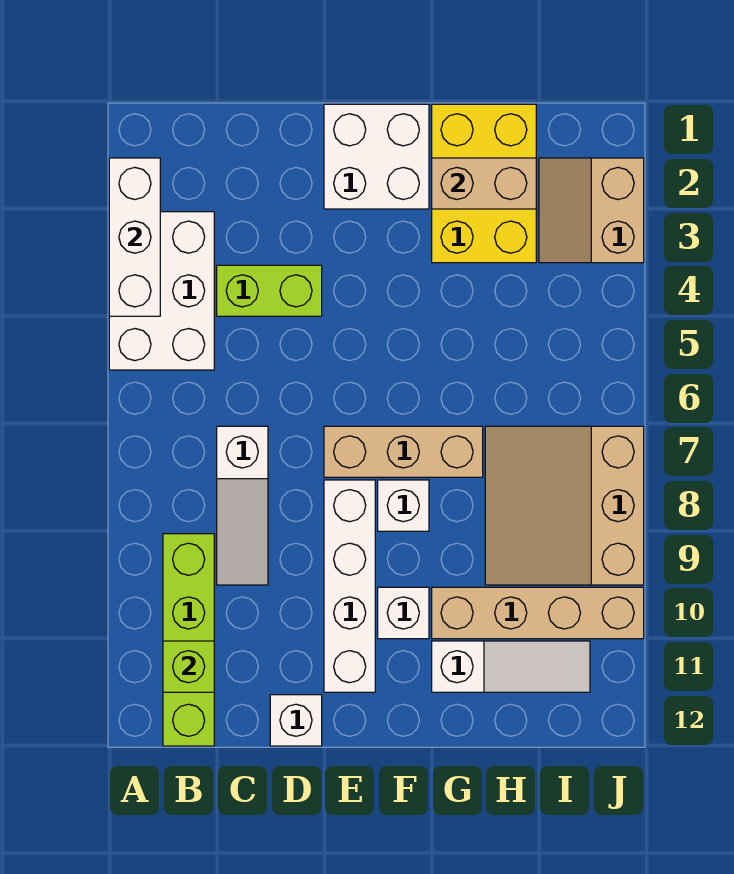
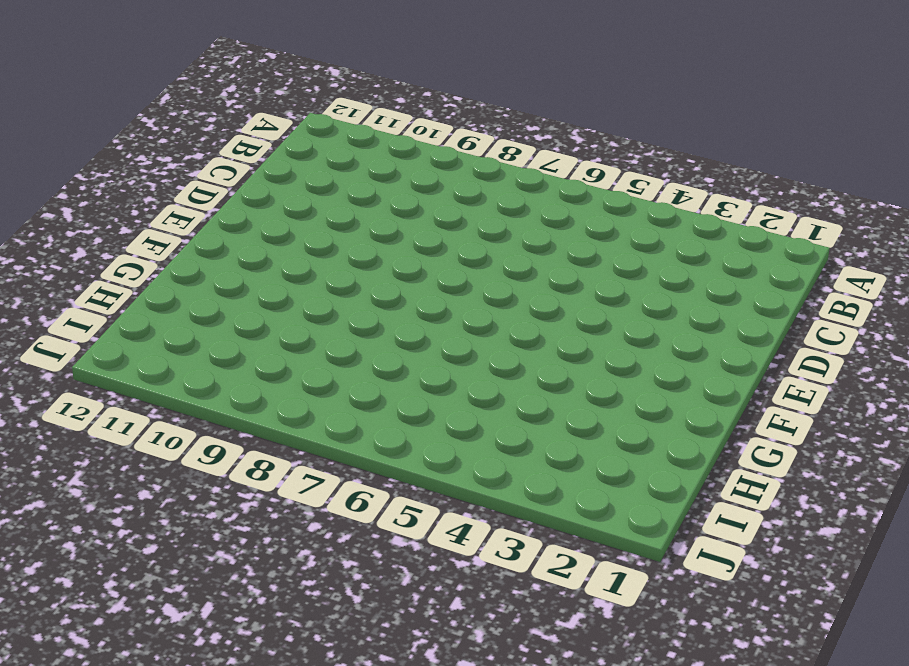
none -> white 2x3 brick [109,212,214,370]
none -> lime 1x4 brick [163,534,214,746]
none -> lime 1x2 brick [217,265,322,316]

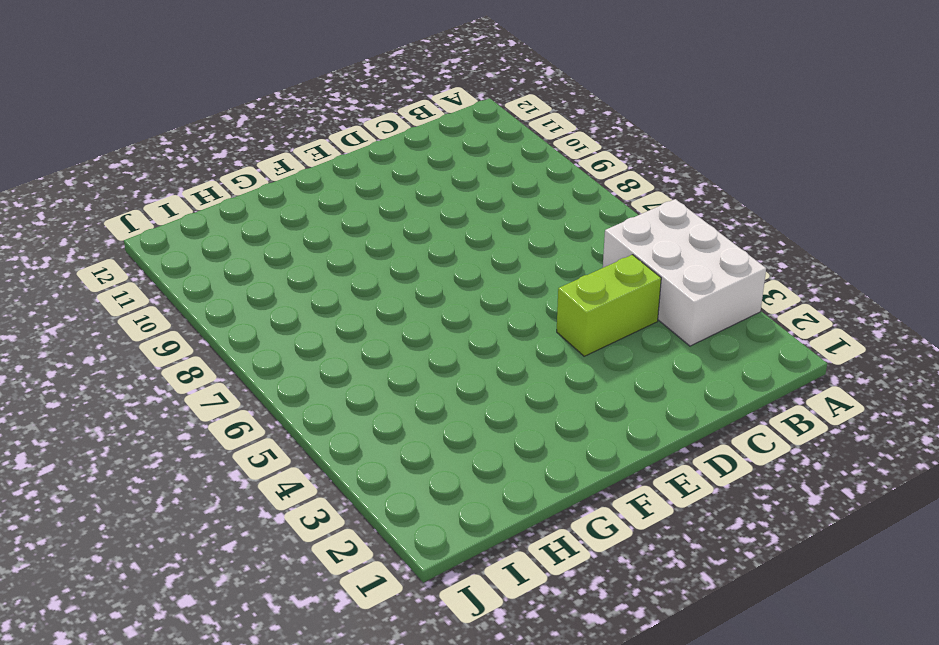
none -> lime 1x4 brick [163,534,214,746]
none -> white 1x3 slope [217,426,268,585]
none -> white 1x1 brick [270,695,322,746]

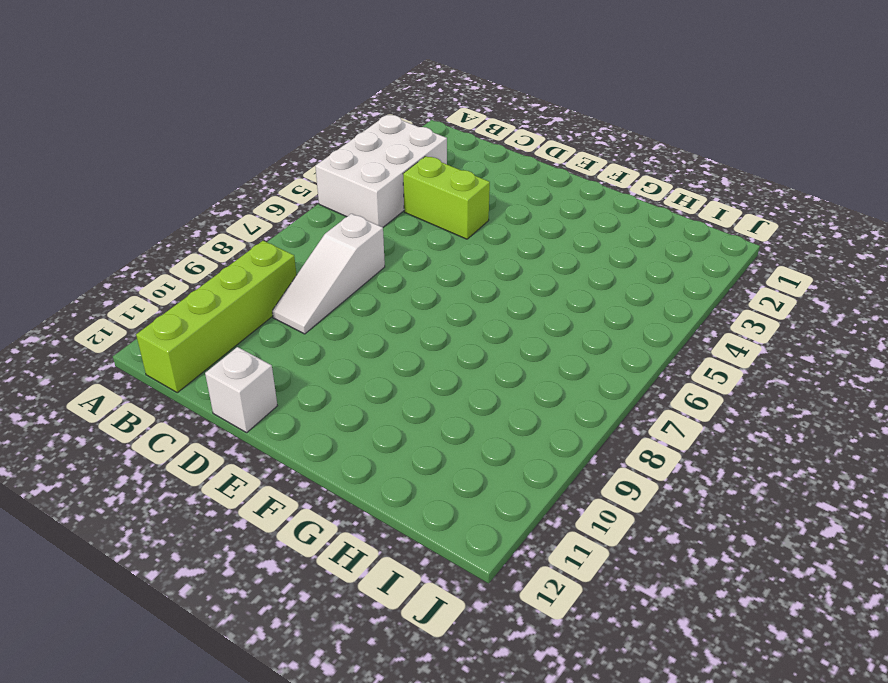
none -> white 2x2 brick [324,104,429,209]
none -> tan 1x3 brick [324,426,483,477]
none -> white 1x4 brick [324,480,375,692]

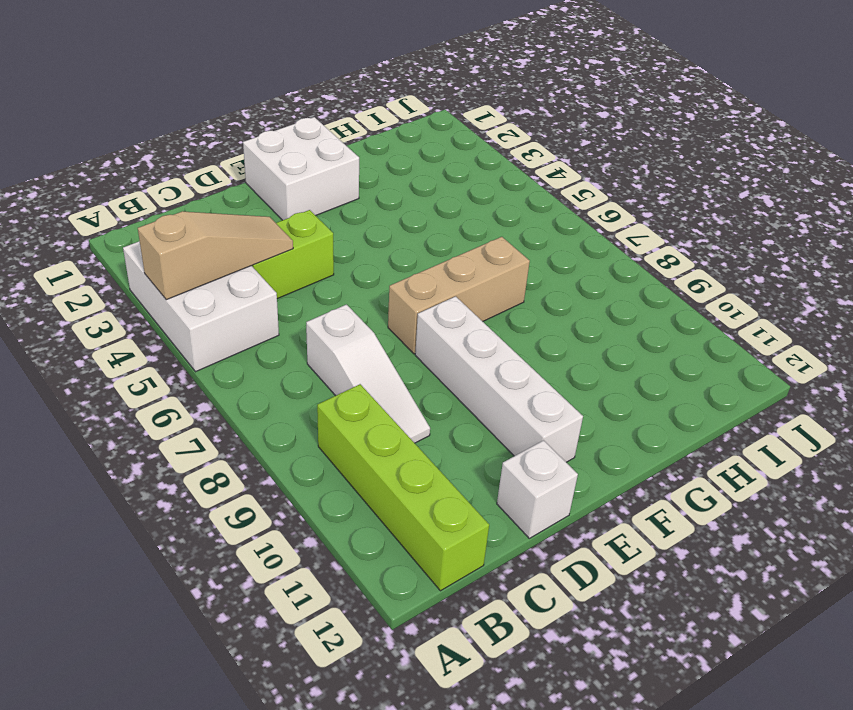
tan 1x3 slope [138,211,293,300] -> white 1x3 brick [109,158,160,316]
none -> white 1x1 brick [378,480,429,531]
none -> white 1x1 brick [378,587,429,639]
none -> yellow 2x3 brick [432,104,536,263]

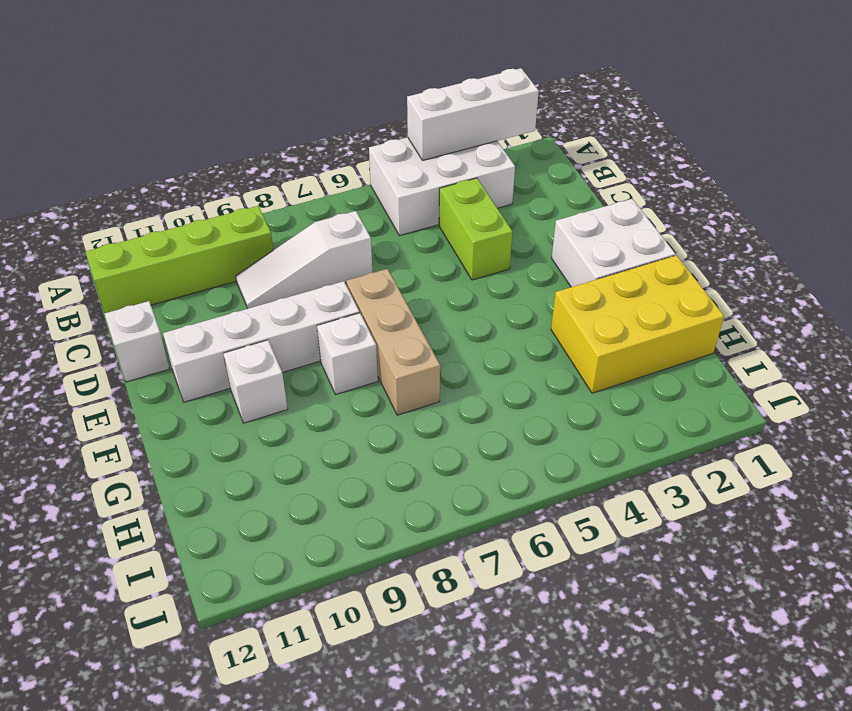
none -> tan 1x4 brick [432,587,644,639]
none -> white 1x3 slope [432,641,590,692]
none -> tan 3x3 slope [485,426,644,585]

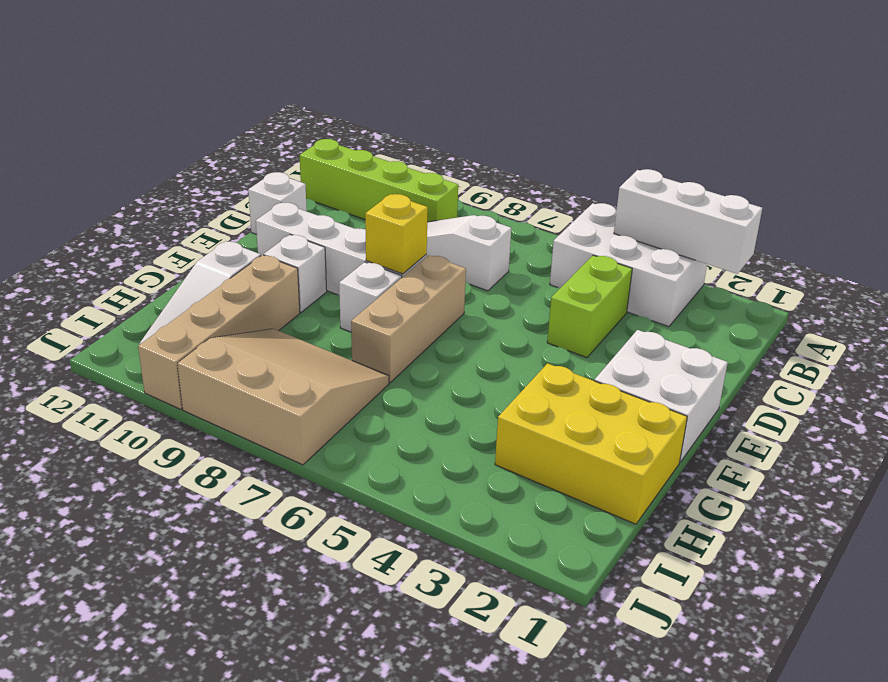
yellow 1x1 brick [365,194,428,274] -> none
none -> tan 2x2 slope [539,158,644,263]
none -> lime 1x1 brick [163,641,214,692]
none -> tan 1x2 brick [432,158,536,209]

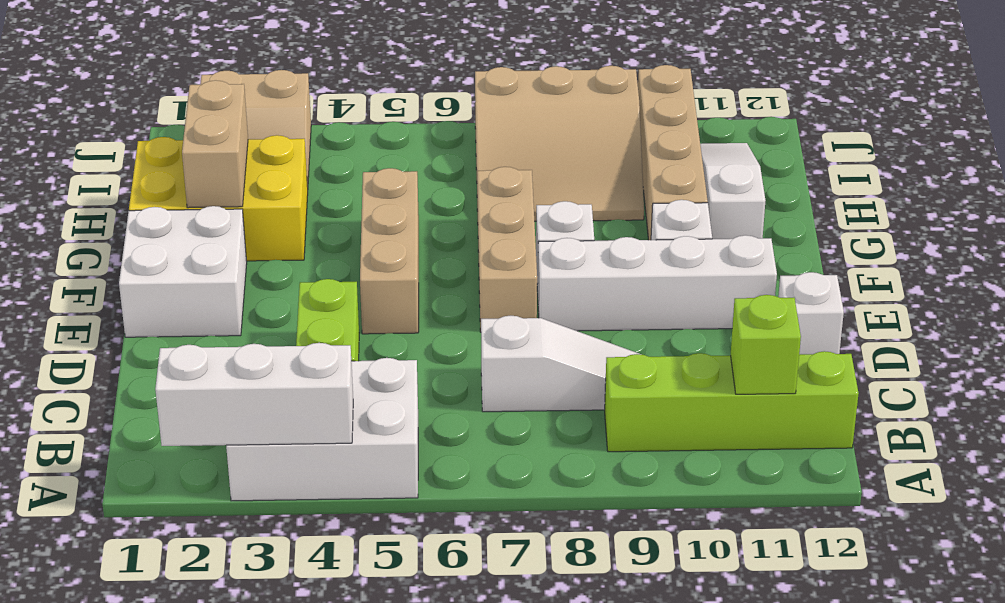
tan 1x3 brick [360,168,419,334] -> none

